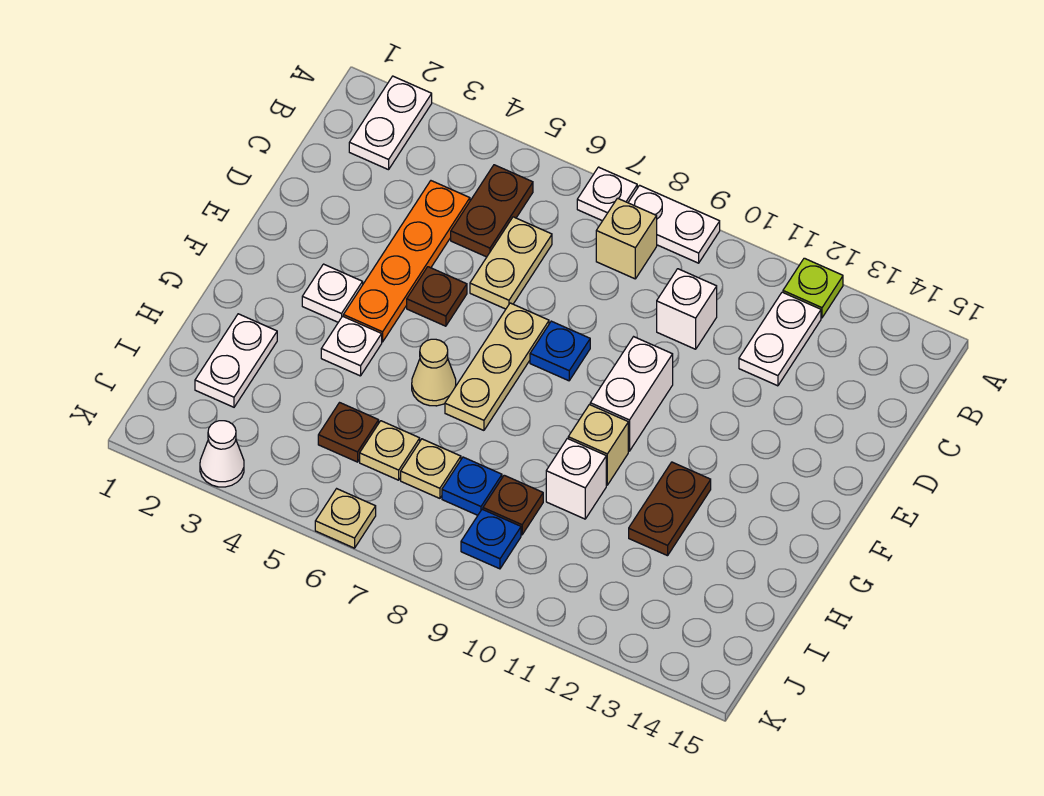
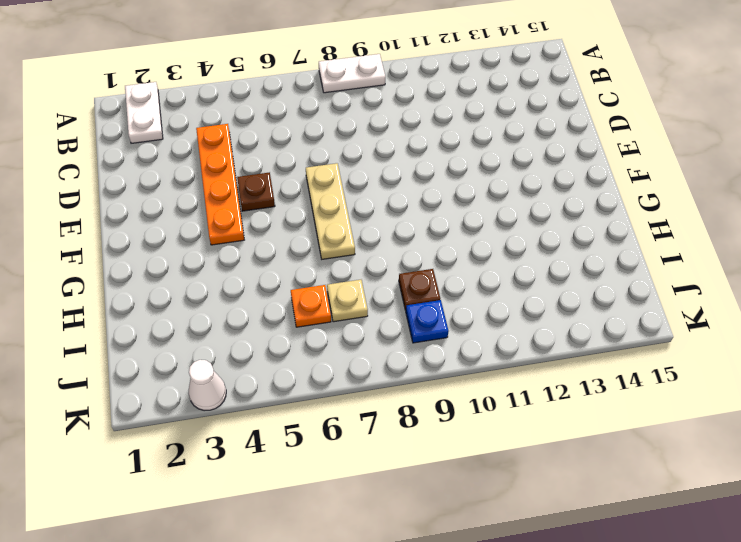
orange 1x1 plate [291,285,331,327] -> tan 1x1 plate [360,421,420,480]
none -> white 1x1 plate [577,167,637,221]
none -> lime 1x1 plate [783,258,843,318]
none -> brown 1x2 plate [451,165,533,257]

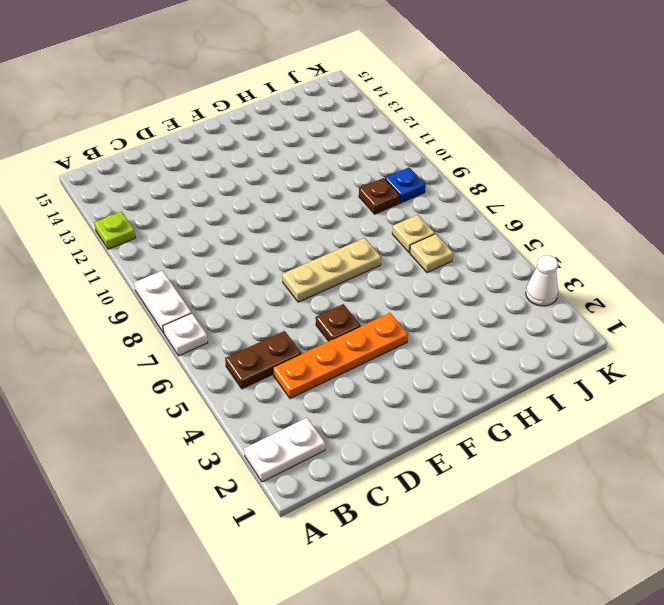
none -> tan 1x1 brick [596,198,657,279]
none -> white 1x2 plate [739,292,821,386]
none -> tan 1x2 plate [470,217,552,309]

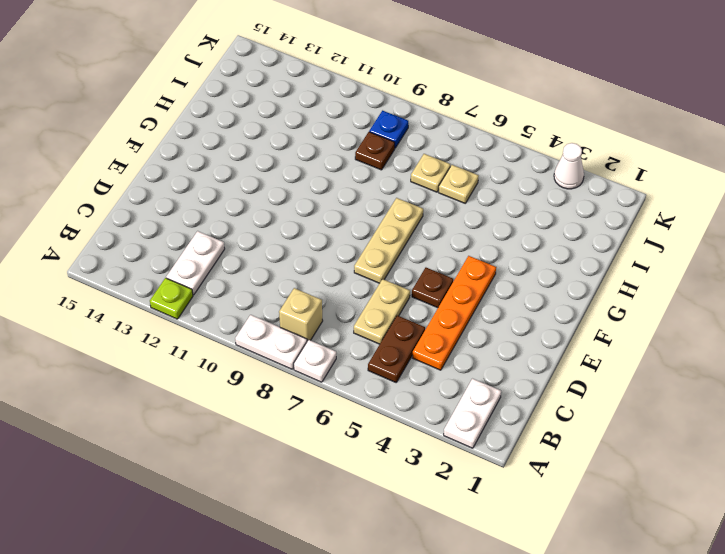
none -> white 1x1 brick [657,269,717,349]
none -> blue 1x1 plate [530,321,590,381]
none -> white 1x2 brick [590,337,673,451]

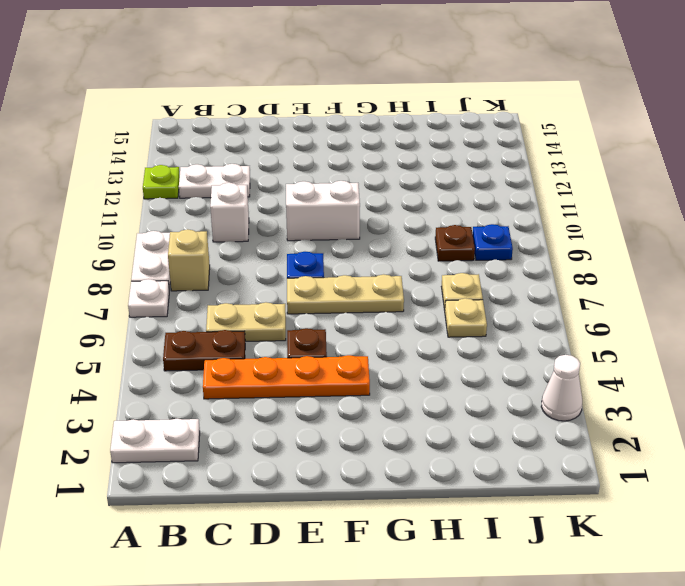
none -> white 1x1 plate [302,264,363,322]
none -> white 1x1 plate [321,316,382,376]
none -> tan 1x1 cone [412,339,456,406]

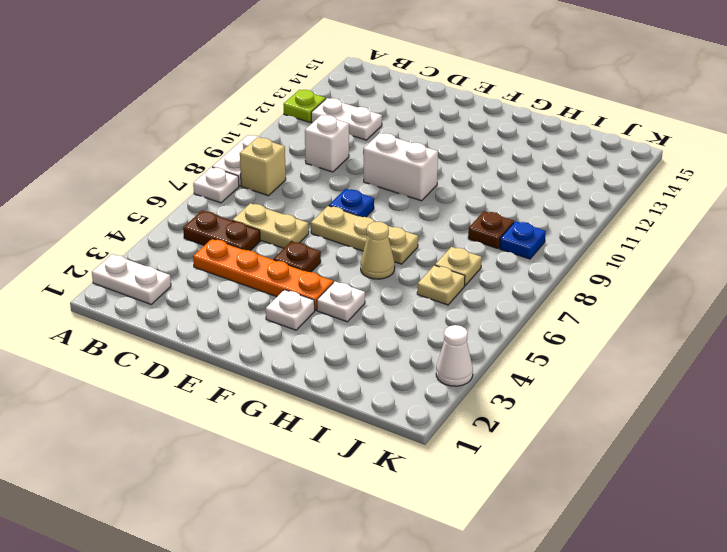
none -> tan 1x1 brick [568,405,628,485]
none -> brown 1x2 plate [629,462,711,556]
none -> white 1x2 plate [195,314,277,407]

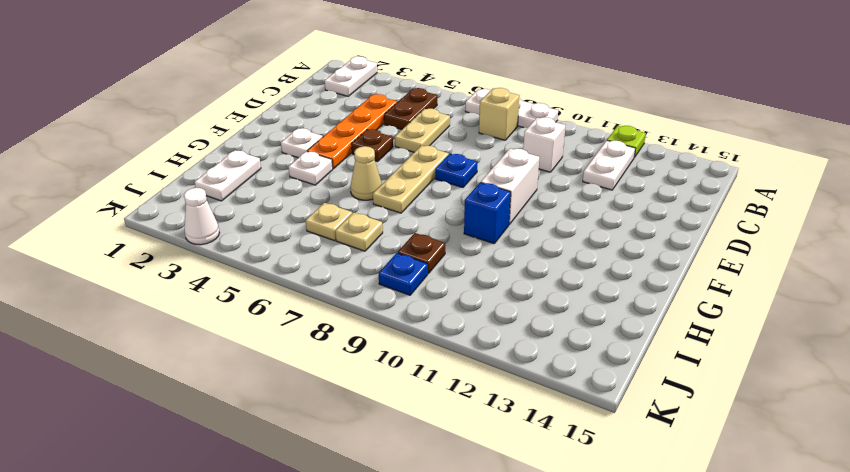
blue 1x1 brick [464,182,511,244] -> tan 1x1 brick [568,405,628,485]
none -> brown 1x2 plate [629,462,711,556]
none -> white 1x1 brick [546,438,606,519]
none -> brown 1x1 plate [318,403,379,462]

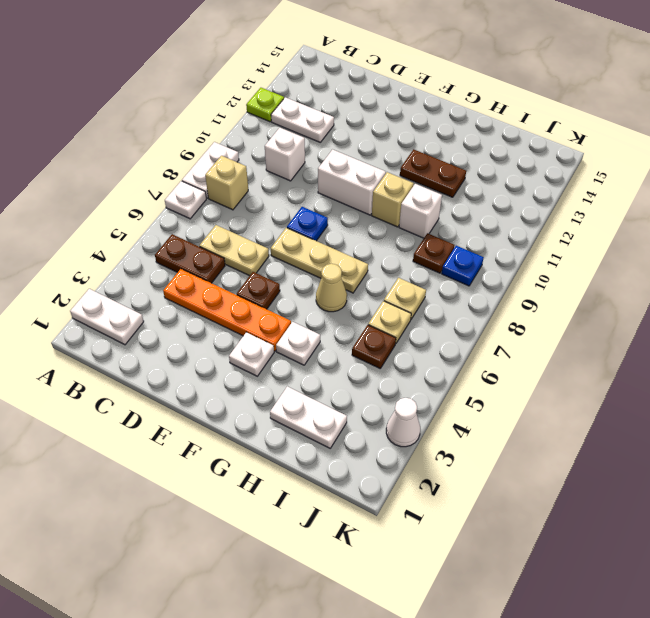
none -> blue 1x1 plate [442,457,502,515]
none -> tan 1x1 plate [315,489,376,548]

